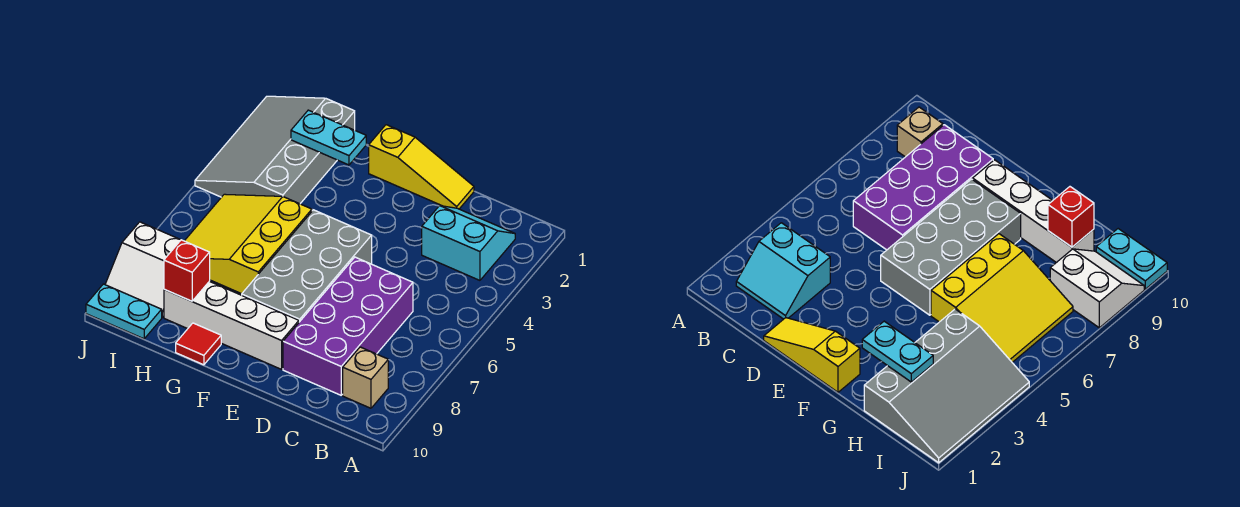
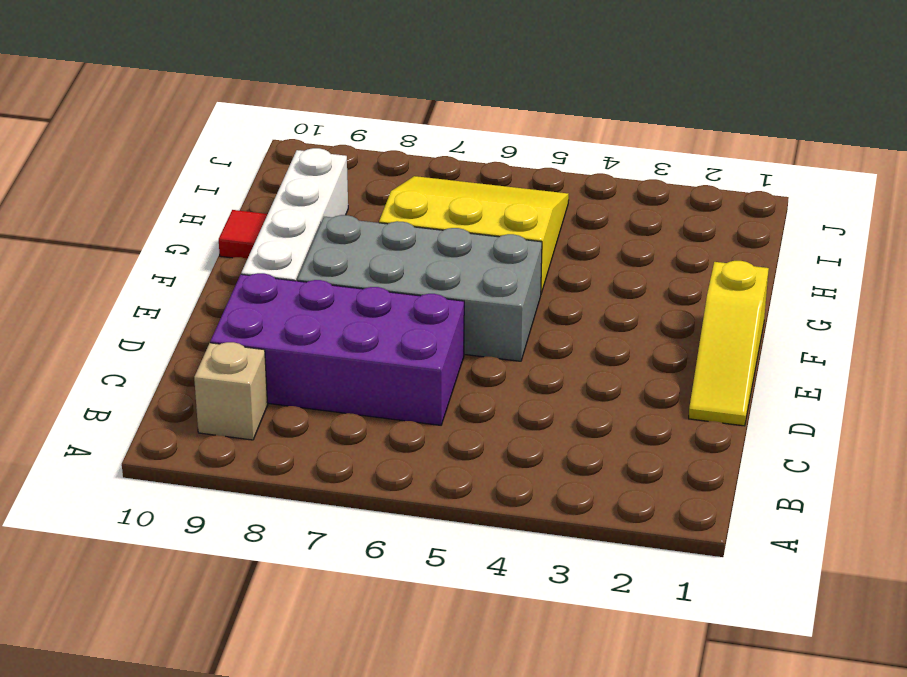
none -> cyan 2x2 slope [422,206,515,280]
none -> grey 3x4 slope [195,96,355,204]
none -> white 2x2 slope [105,222,181,317]

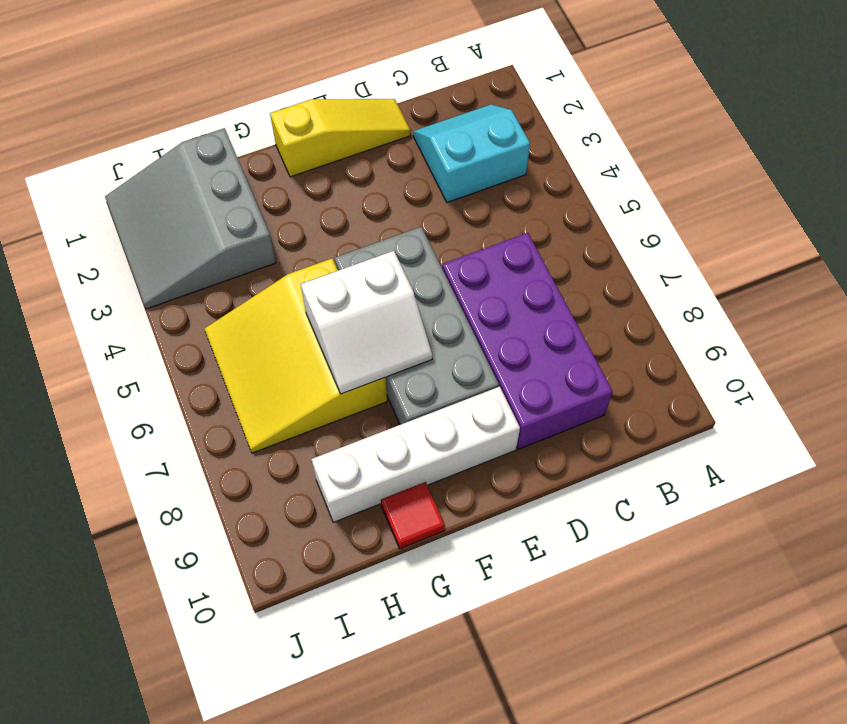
white 2x2 slope [301,251,432,394] -> white 2x2 slope moved to [105,222,181,317]
grey 3x3 slope [105,128,276,309] -> grey 3x4 slope [195,96,355,204]
none -> tan 1x1 brick [343,347,388,408]
none -> cyan 1x2 plate [86,284,162,339]
none -> cyan 1x2 plate [291,110,366,165]

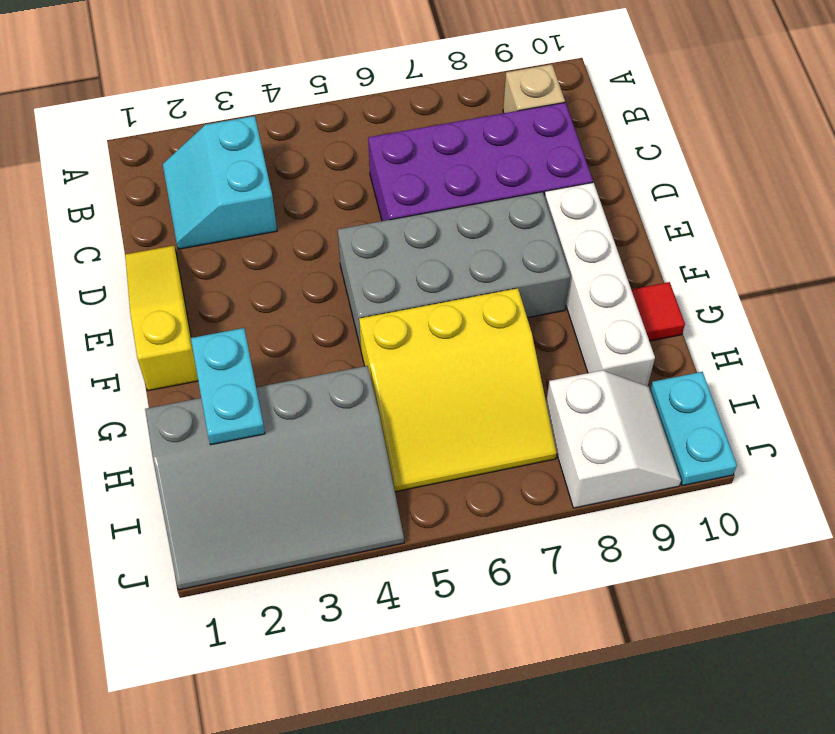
none -> red 1x1 brick [164,240,210,301]

